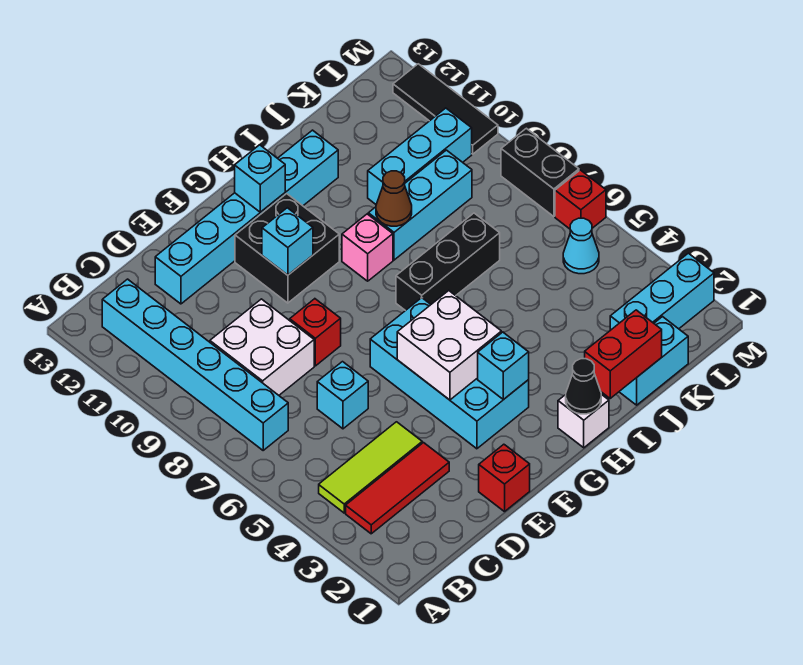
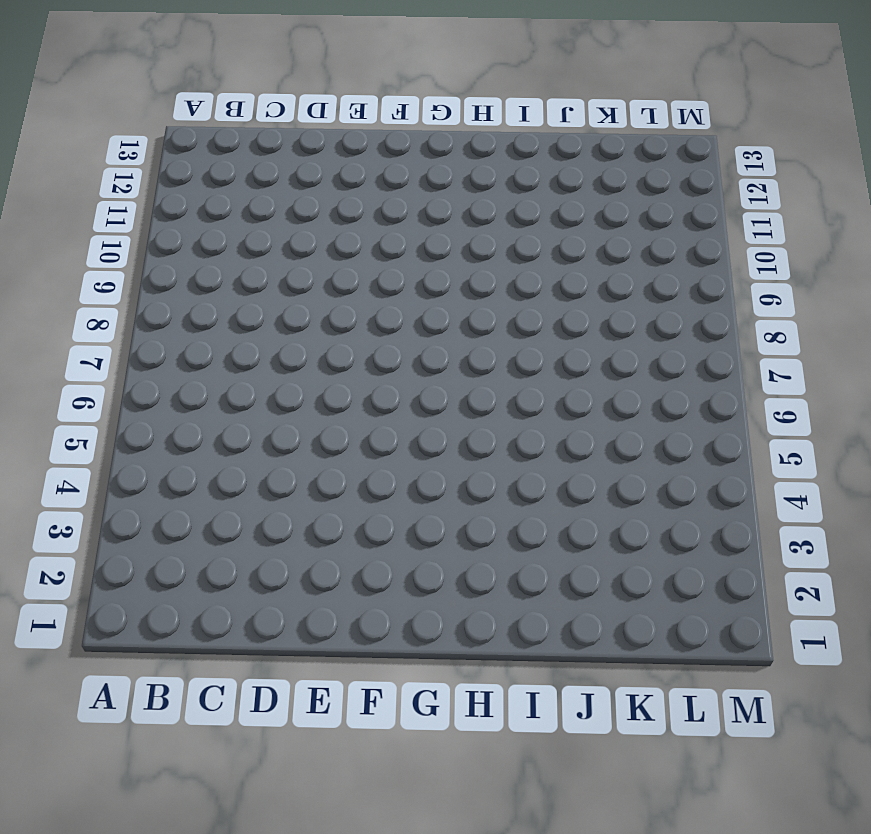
none -> red 1x3 tile [346,443,449,534]
none -> lime 1x3 tile [319,422,422,513]
none -> cyan 1x6 brick [102,279,288,450]

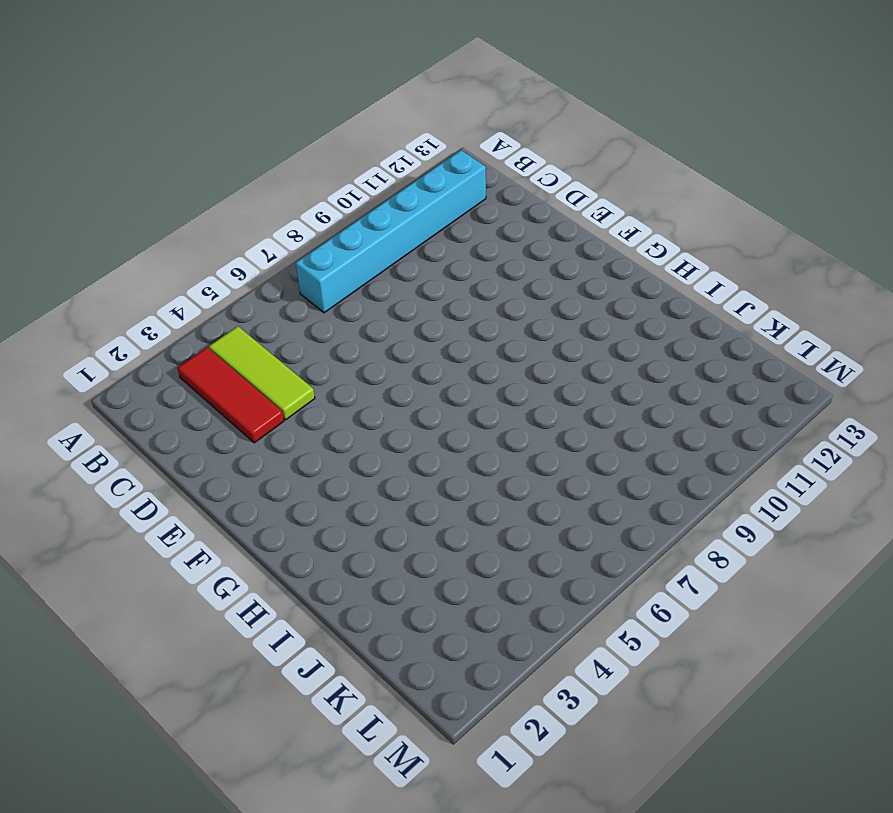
none -> white 2x2 brick [210,299,314,395]
none -> cyan 1x1 brick [317,362,368,429]
none -> cyan 1x6 brick [155,130,338,304]

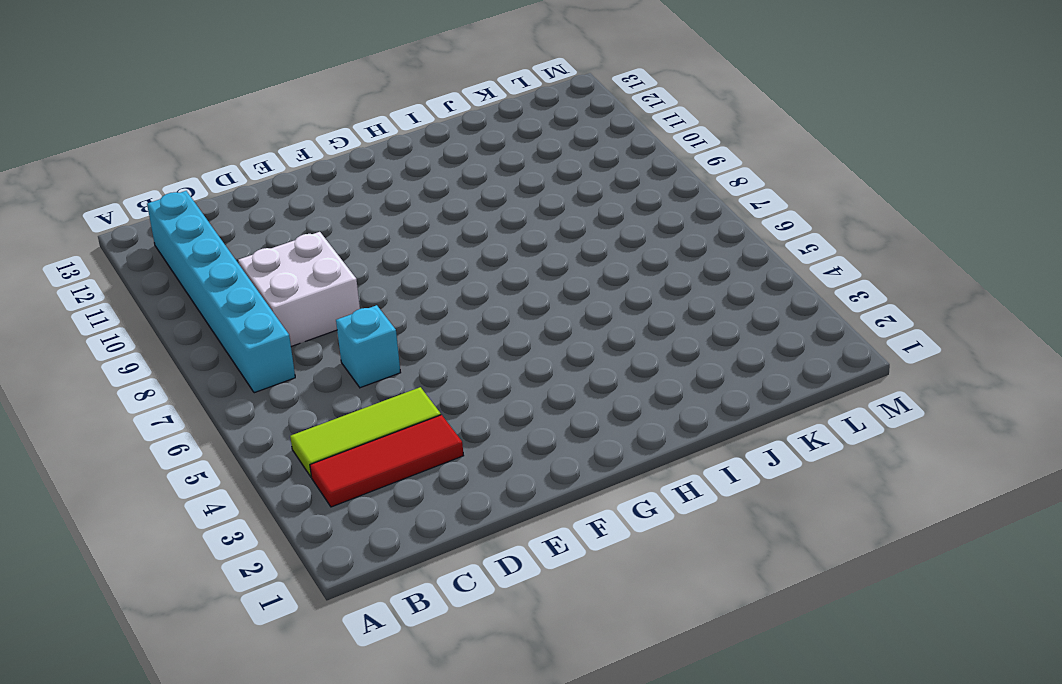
none -> cyan 1x6 brick [155,130,338,304]
none -> red 1x1 brick [479,444,530,512]
none -> red 1x1 brick [290,299,341,366]

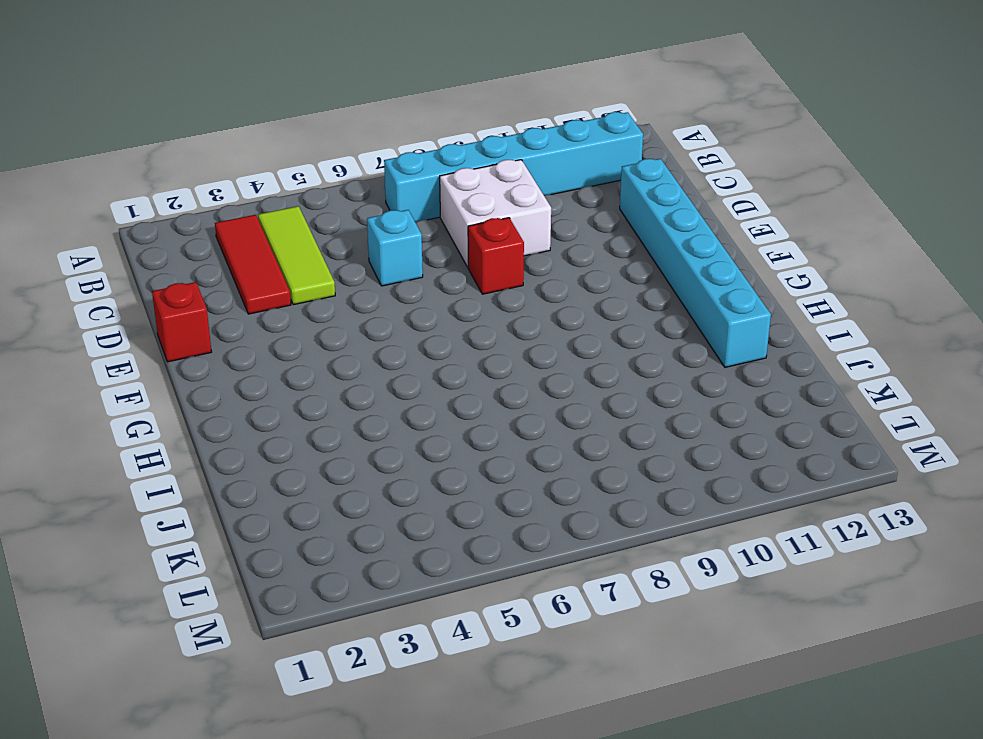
none -> cyan 2x4 brick [370,298,529,449]
none -> black 2x2 brick [235,194,339,303]
none -> white 1x1 brick [558,394,609,448]

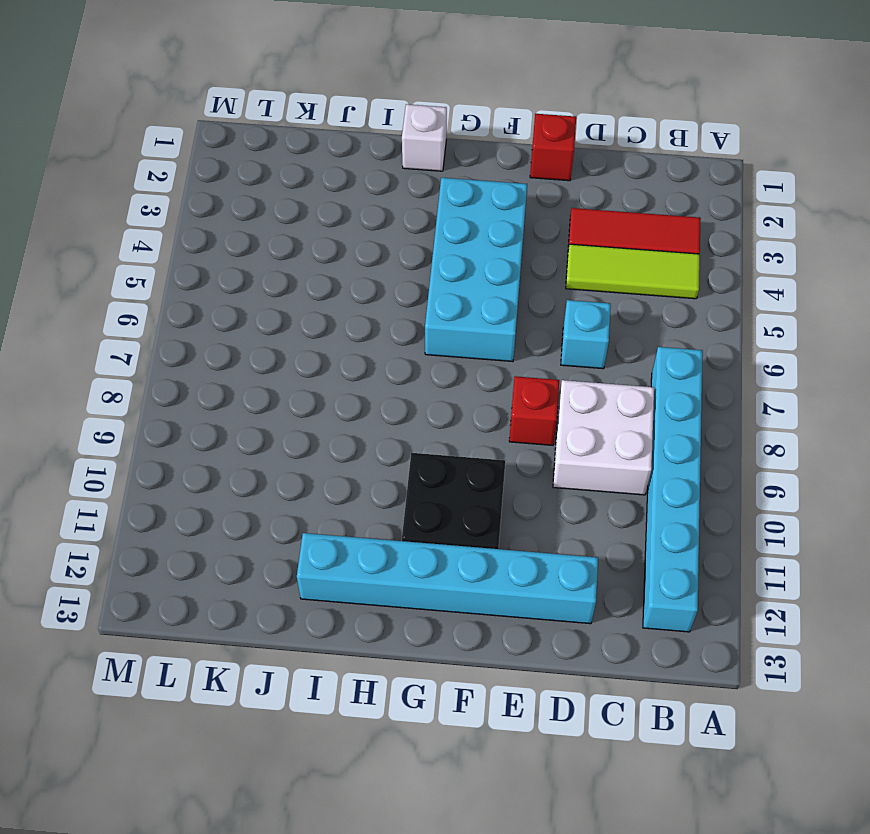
none -> black 1x3 brick [396,213,500,311]
none -> pink 1x1 brick [342,214,393,281]
none -> cyan 1x3 brick [368,150,472,260]

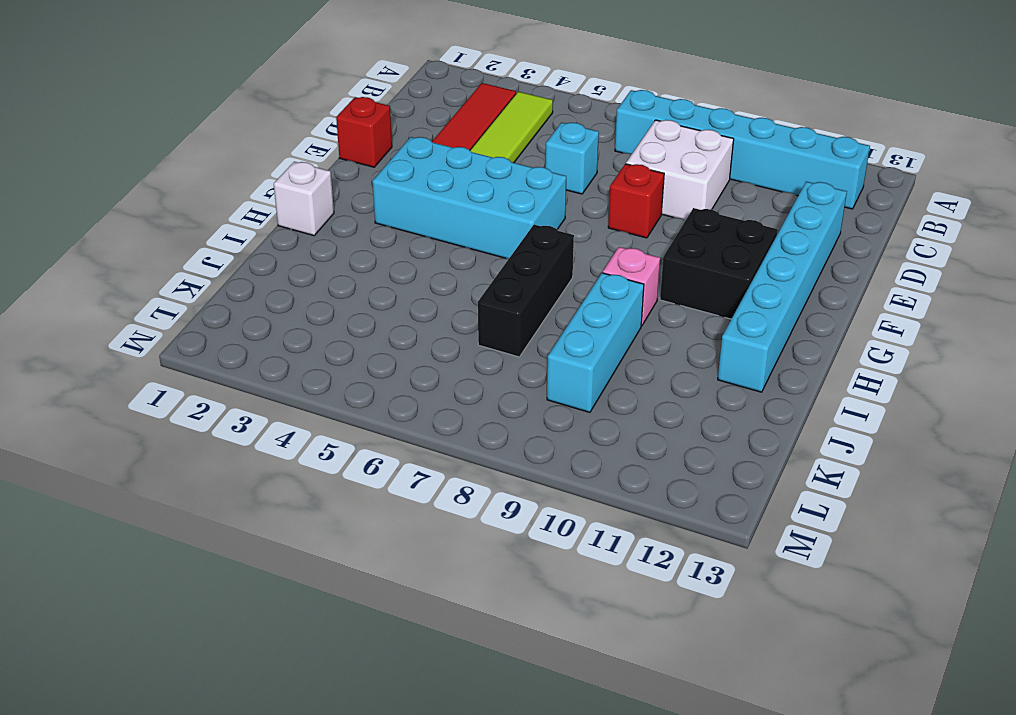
none -> cyan 1x2 brick [619,317,688,405]
none -> cyan 1x3 brick [368,108,472,204]
none -> cyan 1x3 brick [610,253,714,330]

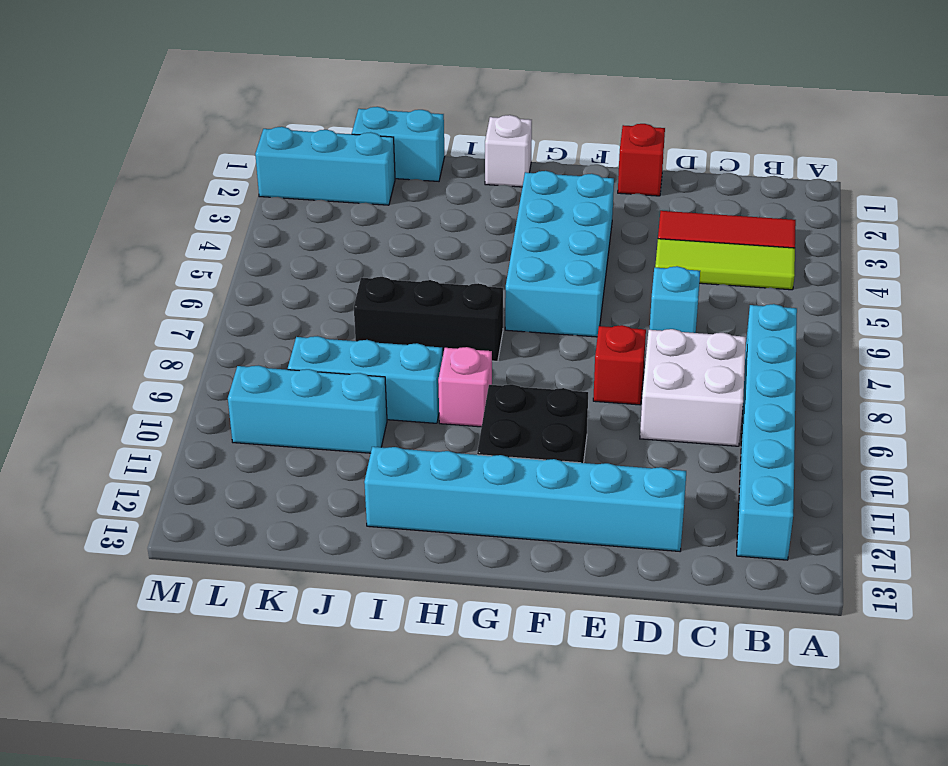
none -> cyan 1x1 cone [563,218,599,274]
none -> red 1x1 brick [555,170,606,229]
none -> black 1x2 brick [501,128,579,217]

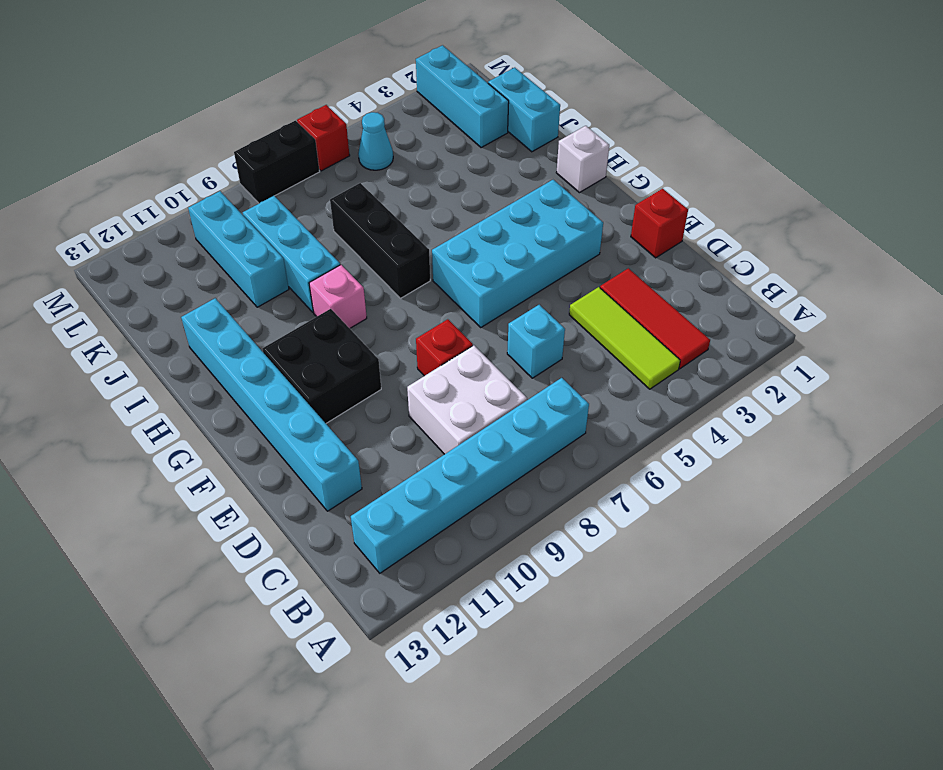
none -> black 1x3 tile [393,64,498,154]
none -> white 2x2 brick [397,291,501,400]
none -> cyan 1x1 brick [262,208,313,275]

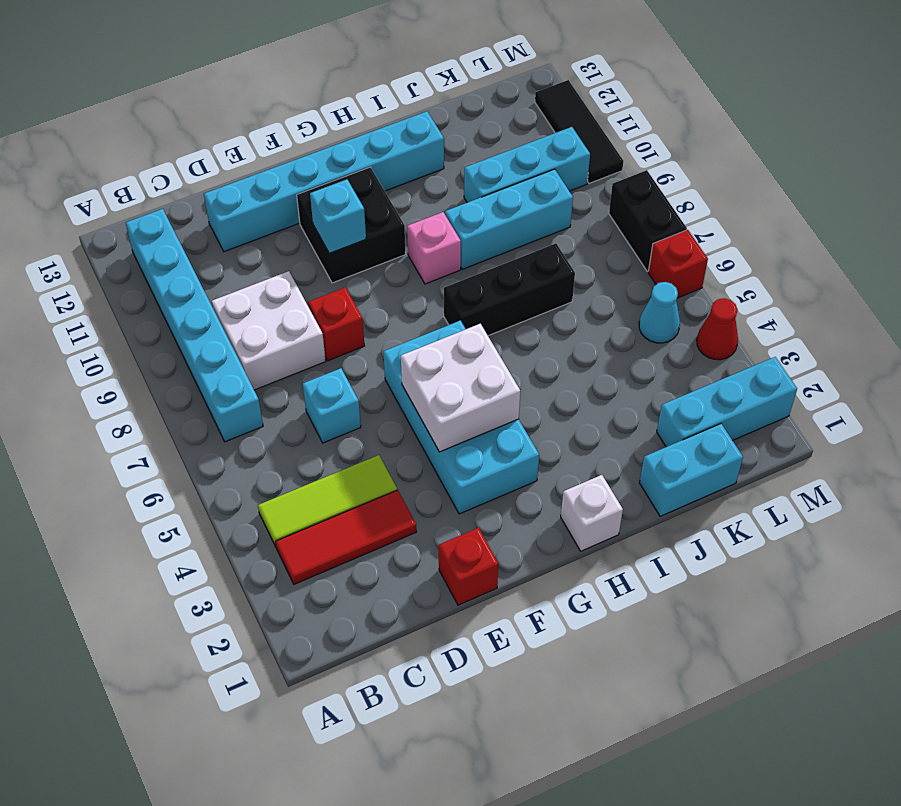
red 1x1 cone [697,298,738,360] -> none
none -> cyan 1x1 brick [478,332,529,400]
none -> cyan 1x1 brick [235,145,285,212]
none -> black 1x1 cone [566,359,601,414]

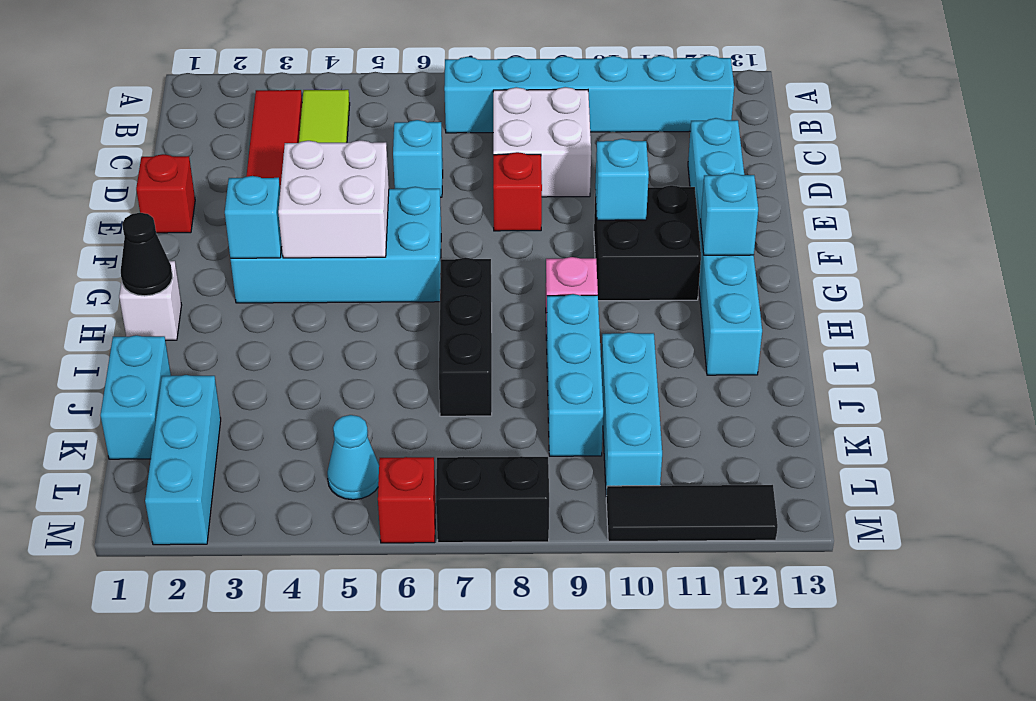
none -> red 1x2 brick [585,310,662,398]
none -> brown 1x1 cone [376,171,412,226]

